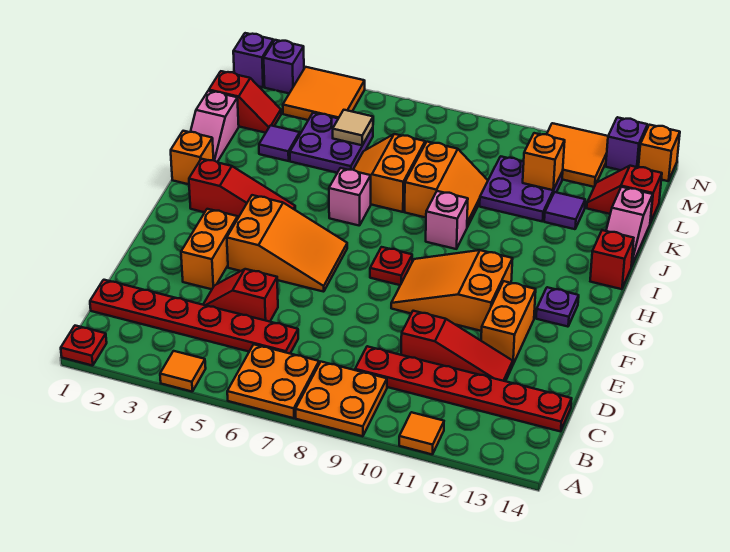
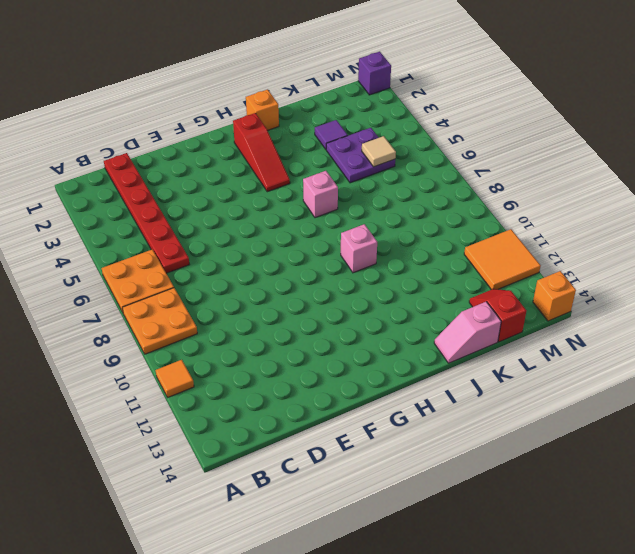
none -> red 1x1 plate [61,326,107,366]
none -> orange 1x1 tile [160,351,206,392]
none -> red 1x6 plate [355,346,572,431]
none -> red 1x2 slope [203,269,278,322]

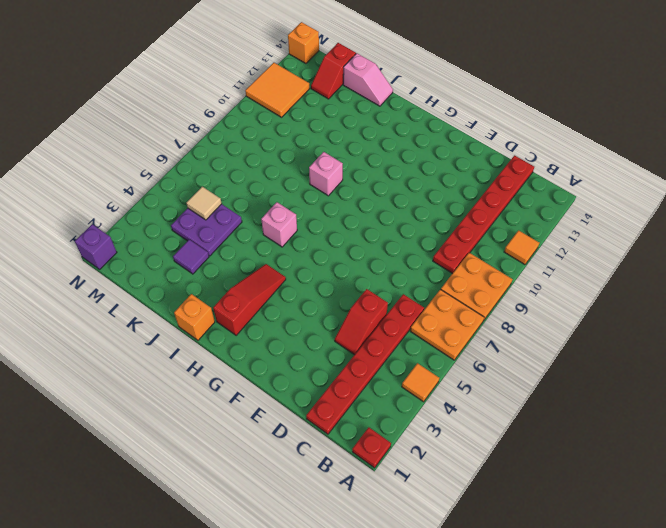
none -> red 1x3 slope [401,311,513,381]
none -> orange 1x2 brick [181,209,238,289]
none -> orange 1x2 brick [481,281,536,364]
none -> orange 2x3 slope [227,195,347,292]

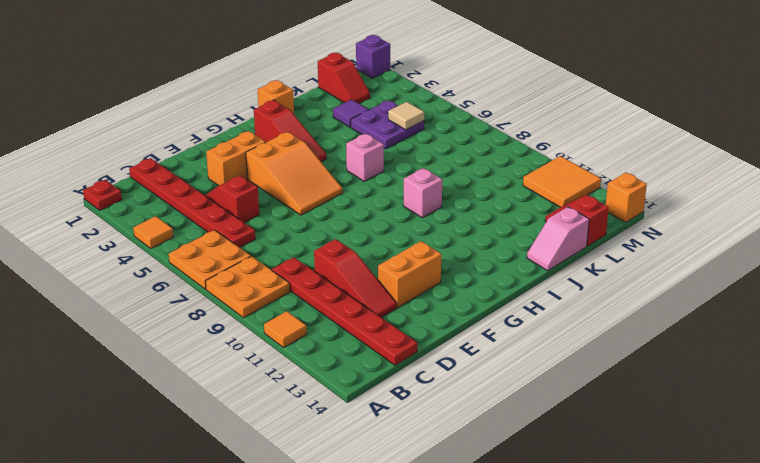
none -> orange 2x3 slope [391,250,513,331]
none -> red 1x1 plate [370,247,412,285]
none -> purple 1x1 plate [536,287,579,327]
none -> red 1x1 brick [590,230,634,289]

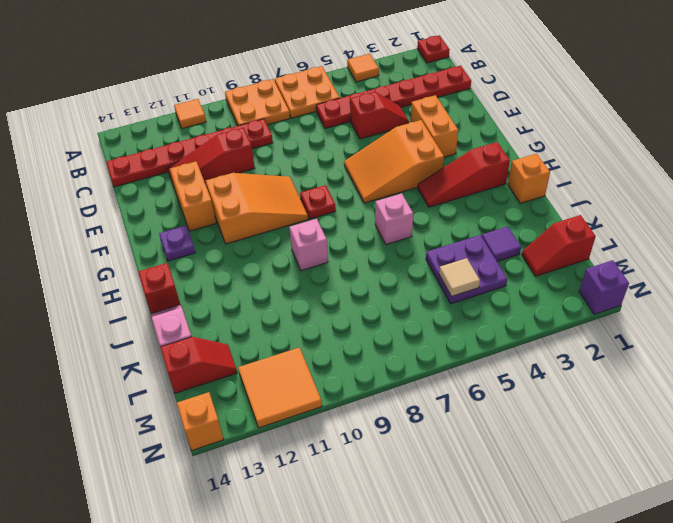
none -> pink 1x2 slope [191,91,239,162]
none -> orange 2x2 slope [353,134,425,212]
none -> orange 2x2 slope [405,142,488,227]
none -> purple 2x2 plate [480,156,563,222]

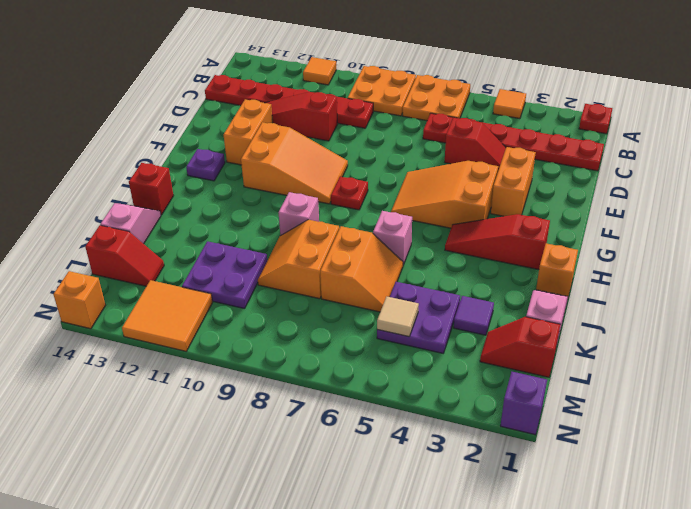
none -> purple 1x1 tile [544,192,585,229]
none -> orange 2x2 tile [283,67,365,120]
none -> purple 1x1 brick [264,40,304,93]
none -> purple 1x1 brick [606,117,648,170]

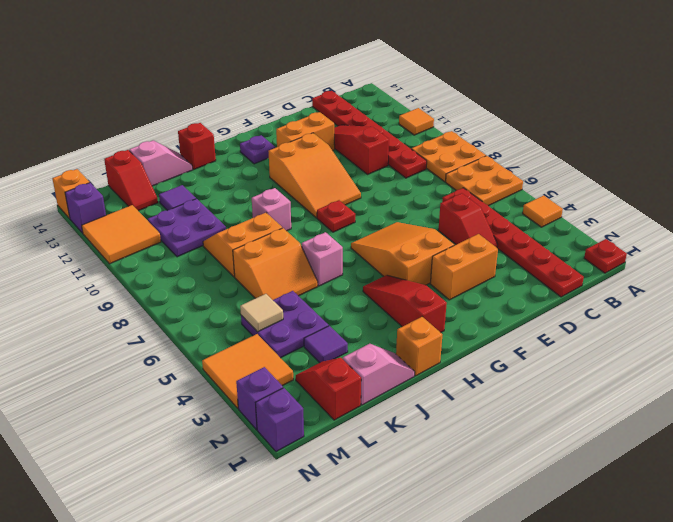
none -> orange 1x1 brick [523,133,565,190]

